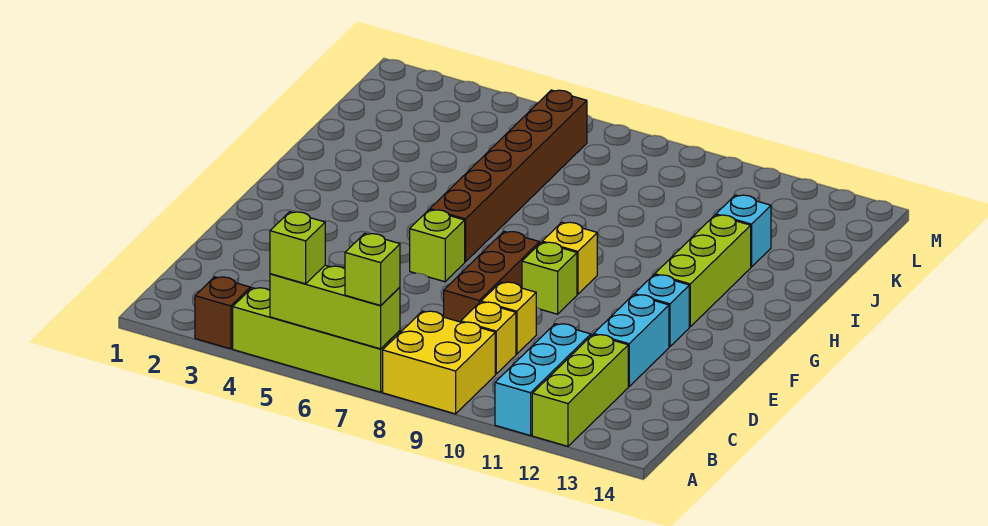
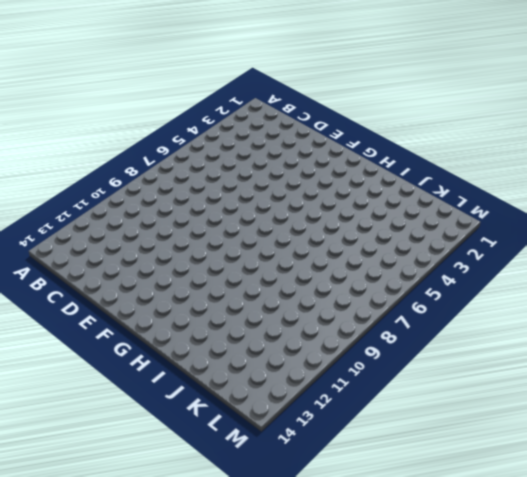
none -> brown 1x1 brick [195,277,250,349]
none -> lime 1x4 brick [233,288,400,392]
none -> yellow 2x2 brick [383,311,495,414]

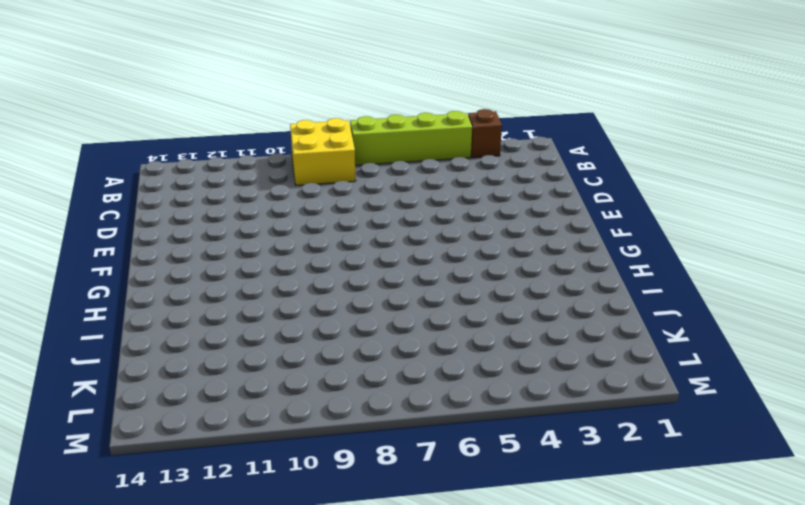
none -> cyan 1x3 brick [495,324,591,436]
none -> lime 1x3 brick [532,335,628,446]
none -> yellow 1x1 brick [461,302,516,374]

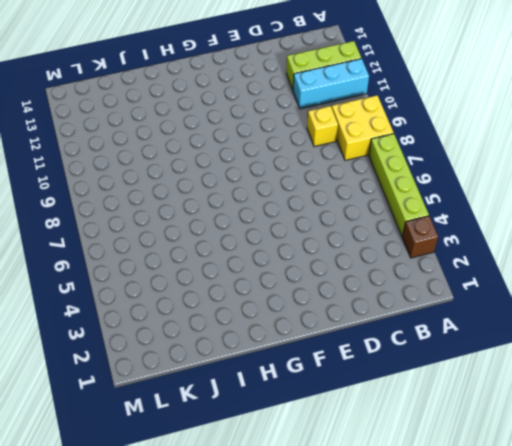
none -> brown 1x3 brick [444,231,540,322]
none -> yellow 1x1 brick [481,282,536,354]
none -> cyan 1x2 brick [594,295,669,387]

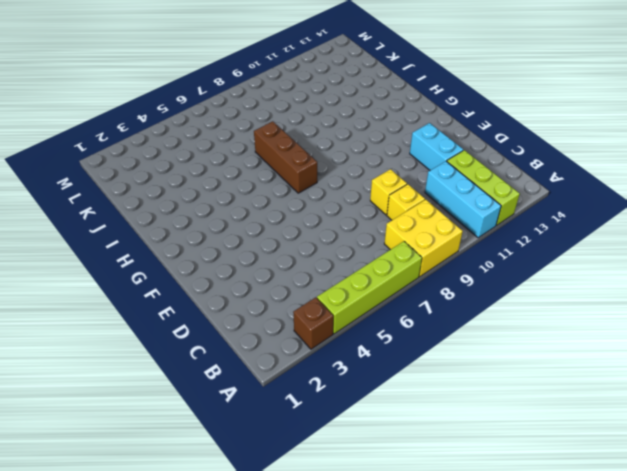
brown 1x3 brick [254,121,317,193] -> brown 1x3 brick moved to [444,231,540,322]
none -> lime 1x1 brick [410,210,465,282]
none -> lime 1x1 brick [522,242,577,314]
none -> cyan 1x1 brick [634,275,689,347]

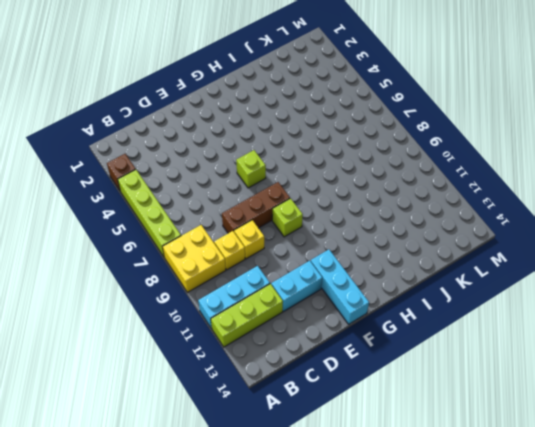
cyan 1x3 brick [311,250,369,324] -> cyan 1x1 brick [634,275,689,347]
none -> brown 1x6 brick [430,90,587,262]
none -> yellow 1x1 brick [542,222,597,294]
none -> lime 1x3 brick [655,215,751,327]

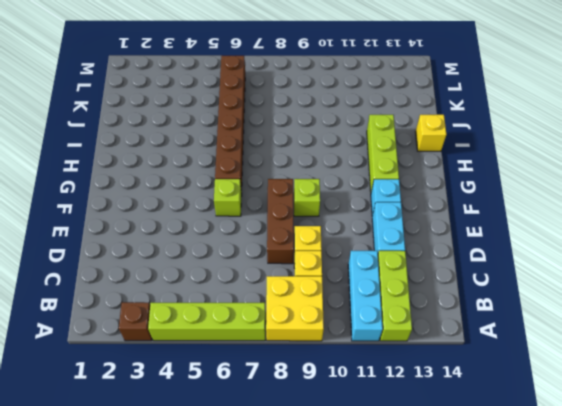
yellow 1x1 brick [416,115,447,151] -> yellow 1x1 brick moved to [542,222,597,294]
none -> cyan 1x1 brick [716,195,771,267]
none -> lime 1x3 brick [270,265,400,349]
none -> lime 1x1 brick [270,212,325,284]

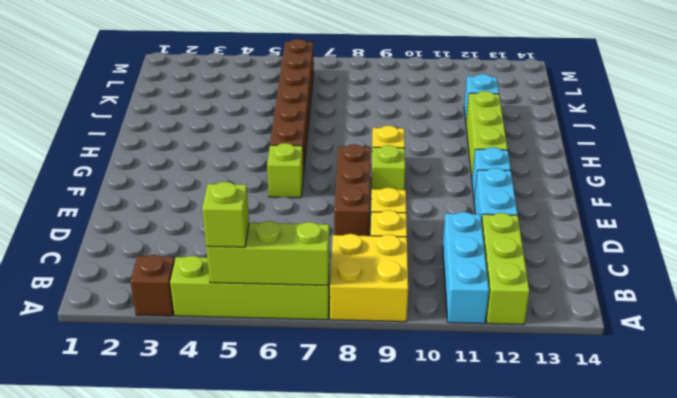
none -> lime 1x1 brick [345,234,400,305]

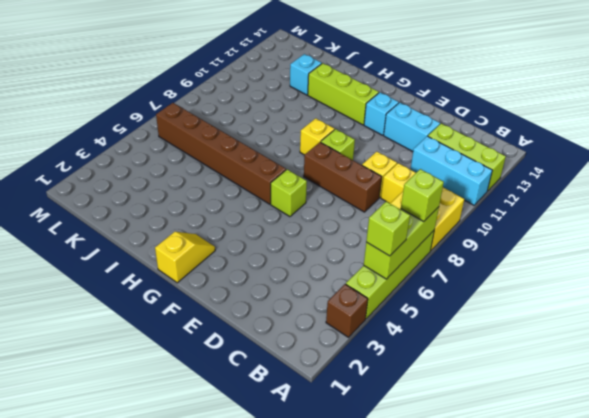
yellow 1x2 slope [155,232,215,283] -> none

